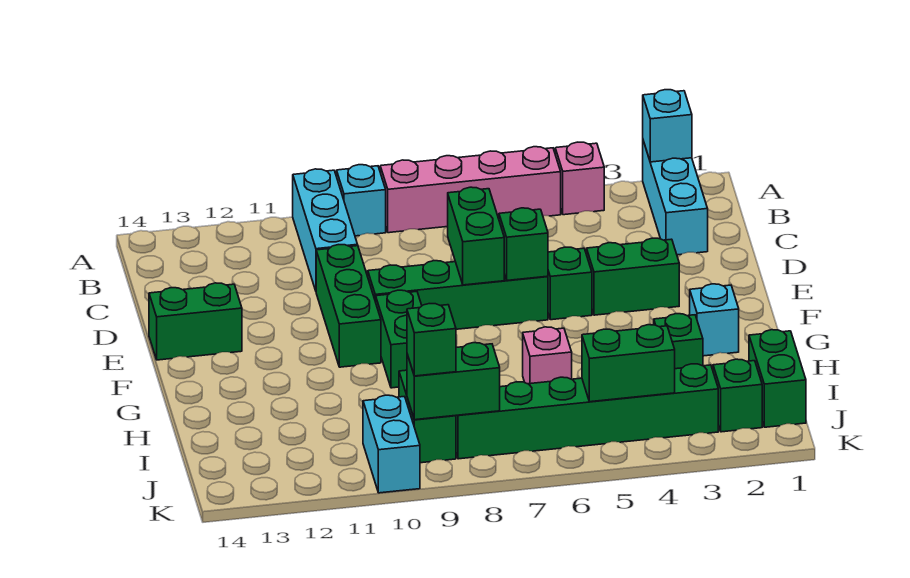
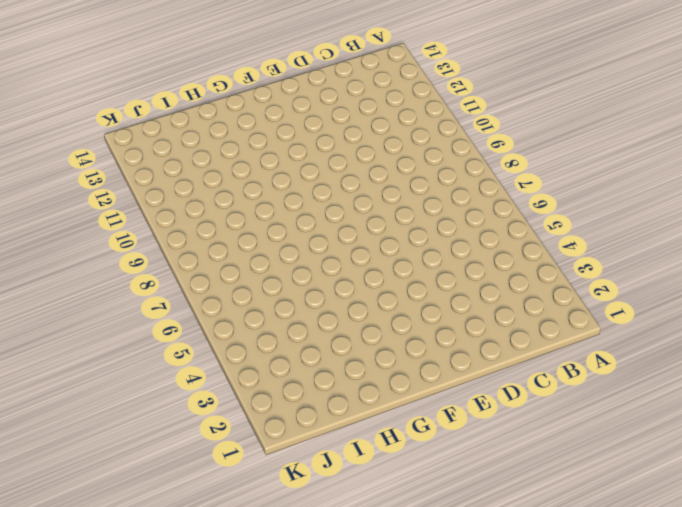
none -> cyan 1x3 brick [643,141,708,255]
none -> pink 1x1 brick [555,142,604,215]
none -> pink 1x4 brick [380,147,561,233]

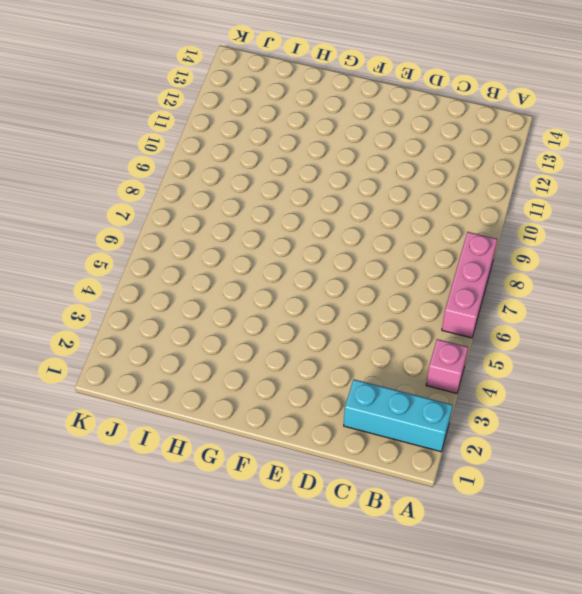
pink 1x3 brick [442,232,497,338] -> pink 1x4 brick [380,147,561,233]
none -> cyan 1x1 brick [337,165,386,236]
none -> cyan 1x3 brick [293,169,358,291]
none -> green 1x3 brick [316,245,381,367]

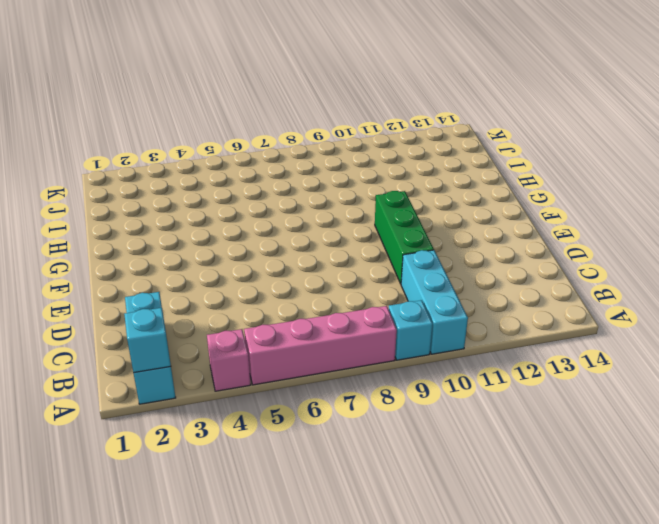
none -> green 1x2 brick [587,238,679,315]
none -> green 1x1 brick [548,247,592,320]
none -> green 1x4 brick [368,261,548,329]

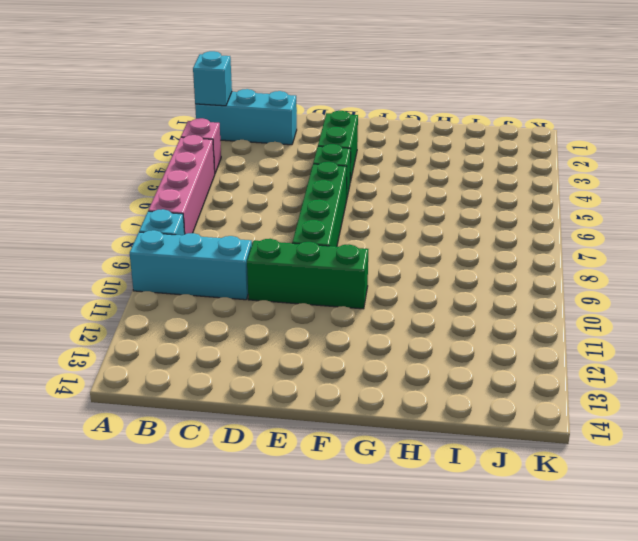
none -> green 1x2 brick [149,283,242,360]
none -> green 1x2 brick [376,290,422,388]
none -> cyan 1x1 brick [690,284,739,356]

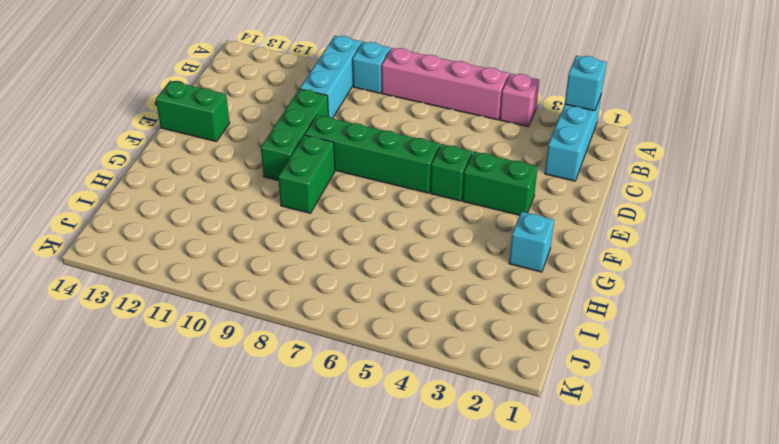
none -> green 1x1 brick [654,314,703,369]
none -> pink 1x1 brick [523,327,572,384]
none -> green 1x2 brick [749,330,806,427]

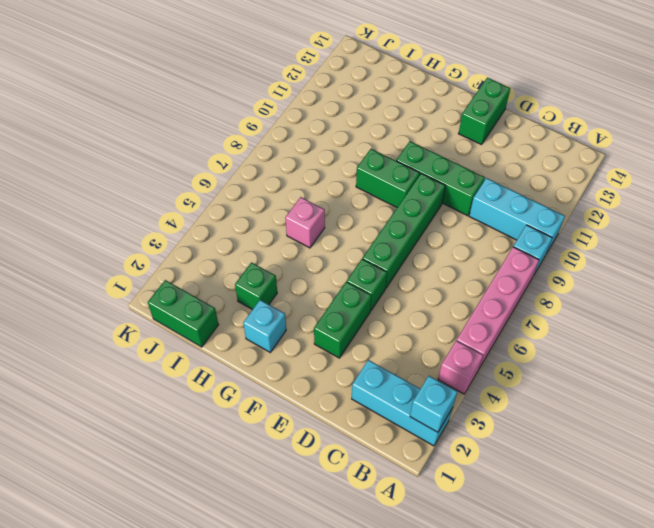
none -> green 1x2 brick [399,370,456,463]
none -> green 1x1 brick [713,359,762,432]
none -> green 1x6 brick [456,364,718,459]

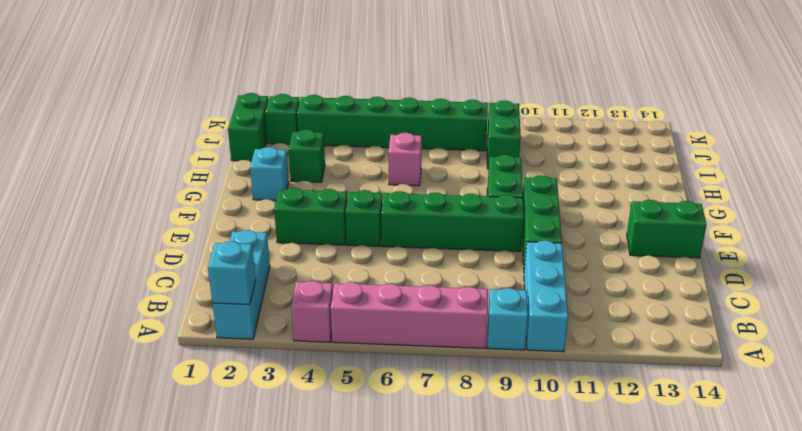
none -> cyan 1x2 brick [363,395,420,493]
none -> green 1x2 brick [448,187,504,285]
none -> green 1x1 brick [499,208,548,280]

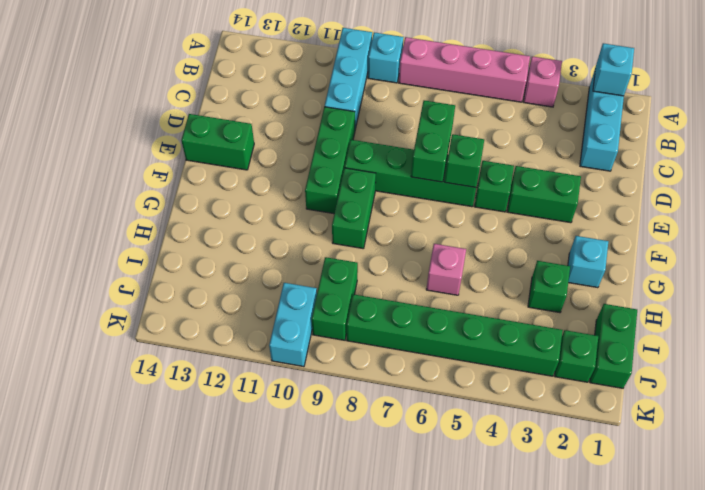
none -> green 1x2 brick [582,325,675,402]
none -> green 1x2 brick [407,343,500,420]
none -> green 1x1 brick [407,304,456,376]

